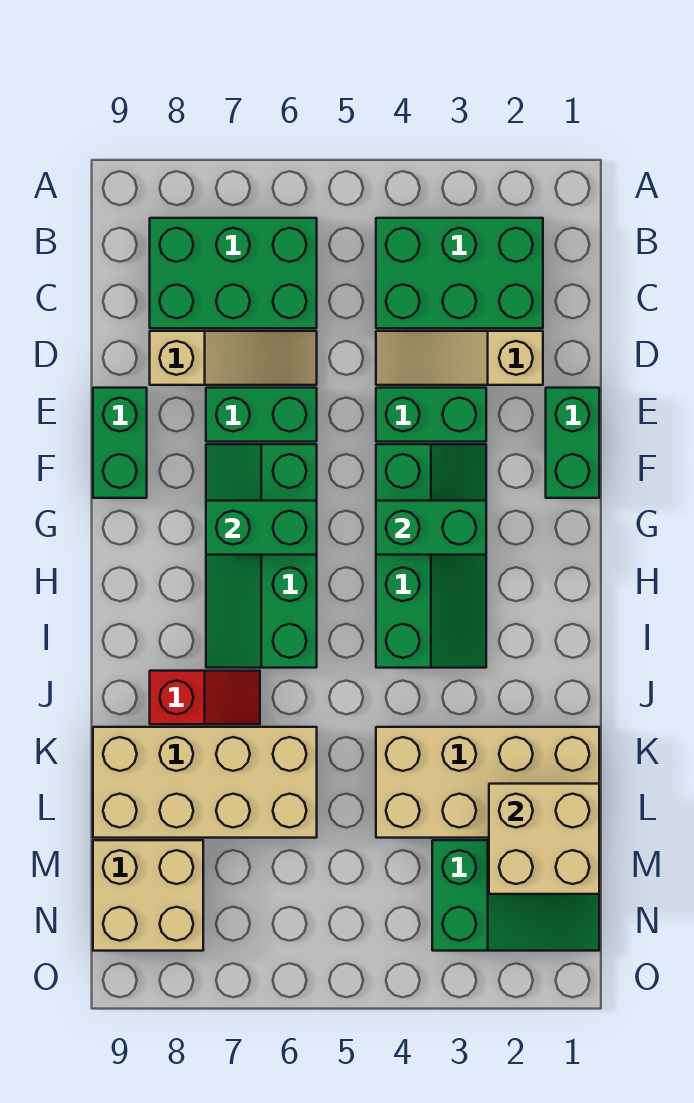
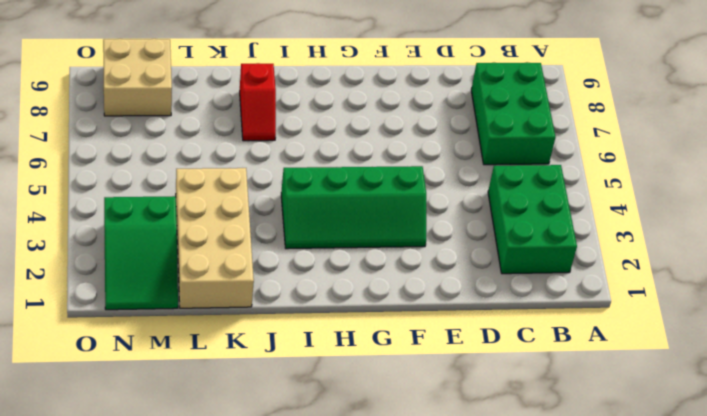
none -> tan 1x3 slope [376,331,543,385]
none -> tan 1x3 slope [150,331,317,385]
none -> green 1x2 brick [546,388,599,498]

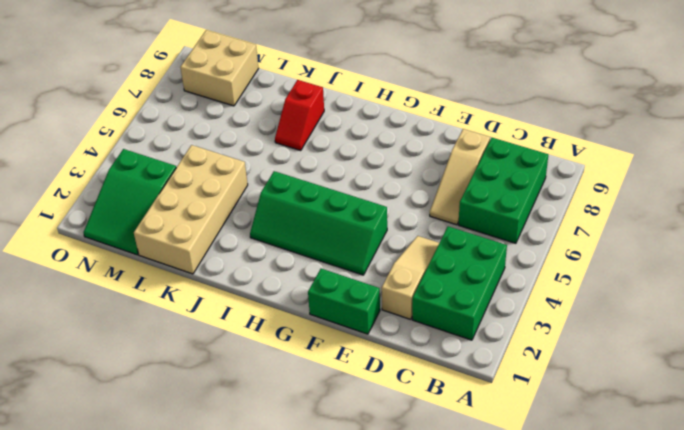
none -> green 1x2 brick [376,388,486,442]
none -> green 1x2 brick [206,388,317,442]
none -> green 1x2 brick [93,388,147,498]

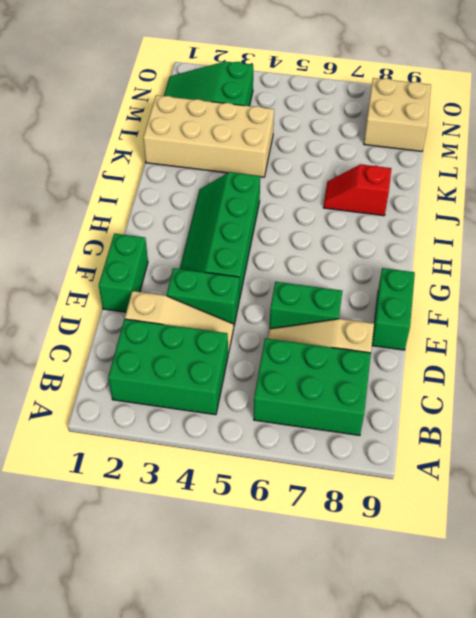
none -> green 2x4 slope [206,444,317,668]
none -> tan 2x4 brick [93,727,317,838]
none -> green 1x2 brick [376,501,486,555]

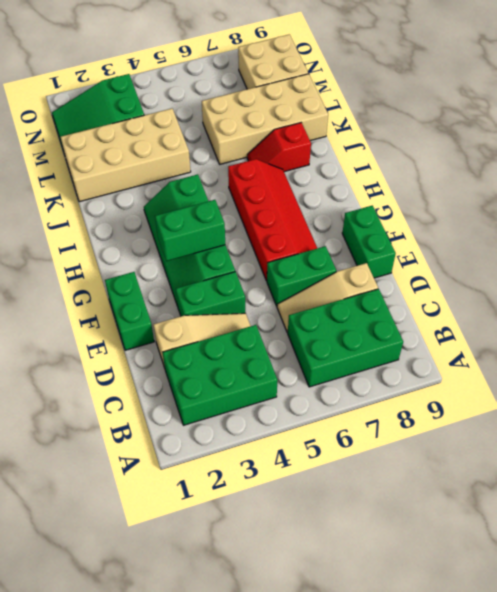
red 2x4 slope [228,159,317,281] -> green 2x4 slope [206,444,317,668]
none -> green 1x2 brick [206,501,317,555]
none -> tan 2x2 brick [489,784,599,894]

